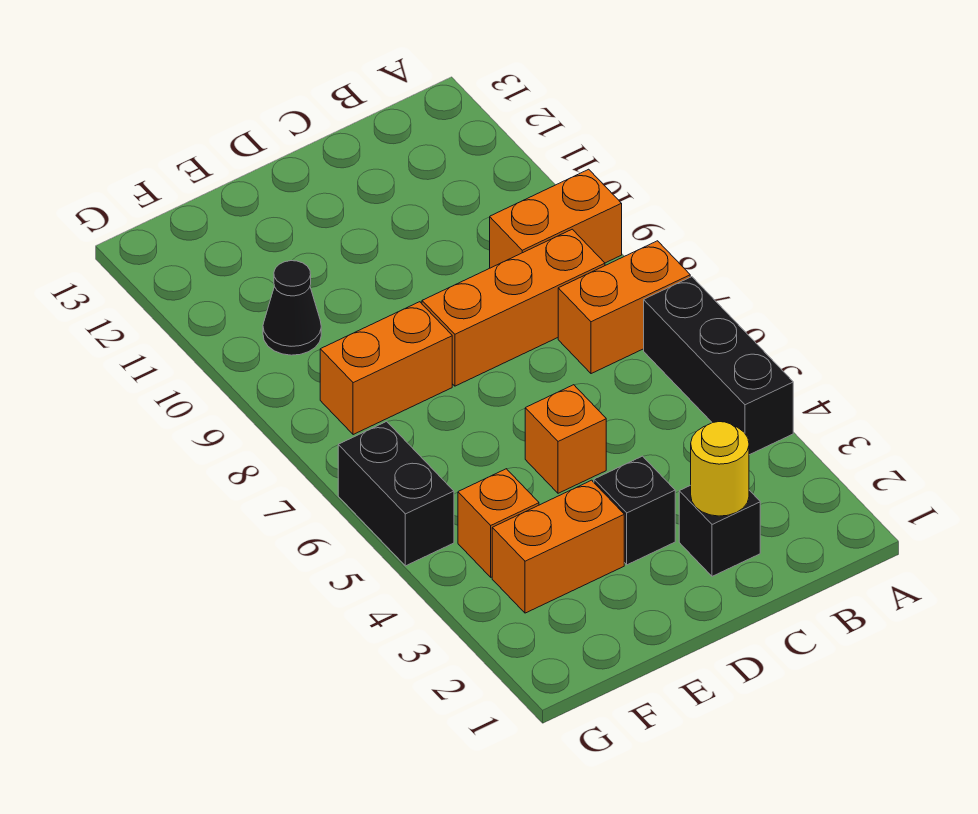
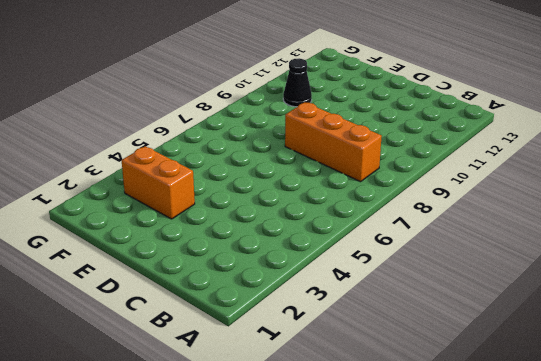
none -> black 1x3 brick [644,277,793,455]
none -> orange 1x2 brick [558,241,690,374]
none -> orange 1x2 brick [490,169,622,268]

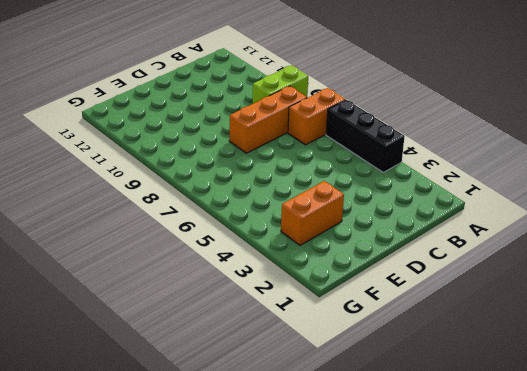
lime 1x2 brick [253,65,308,104] -> orange 1x2 brick [490,169,622,268]
none -> black 1x1 brick [679,485,760,576]
none -> black 1x1 brick [594,456,675,565]
none -> orange 1x1 brick [525,385,606,493]

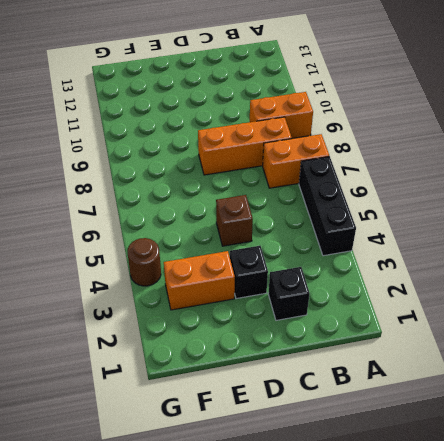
brown 1x1 brick [216,195,253,246] -> orange 1x1 brick [525,385,606,493]
brown 1x1 round brick [128,238,161,286] -> none
none -> orange 1x2 brick [320,302,452,435]
none -> orange 1x1 brick [458,469,539,577]
none -> black 1x1 cone [263,261,321,355]

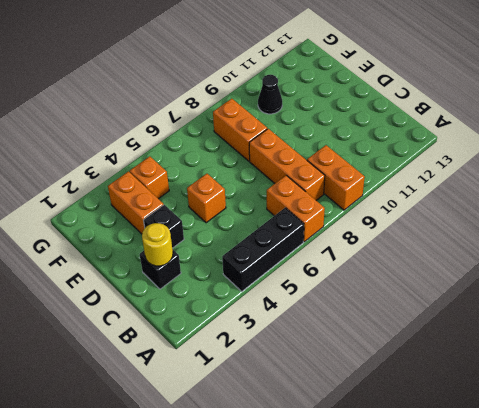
none -> black 1x2 brick [338,421,454,566]

